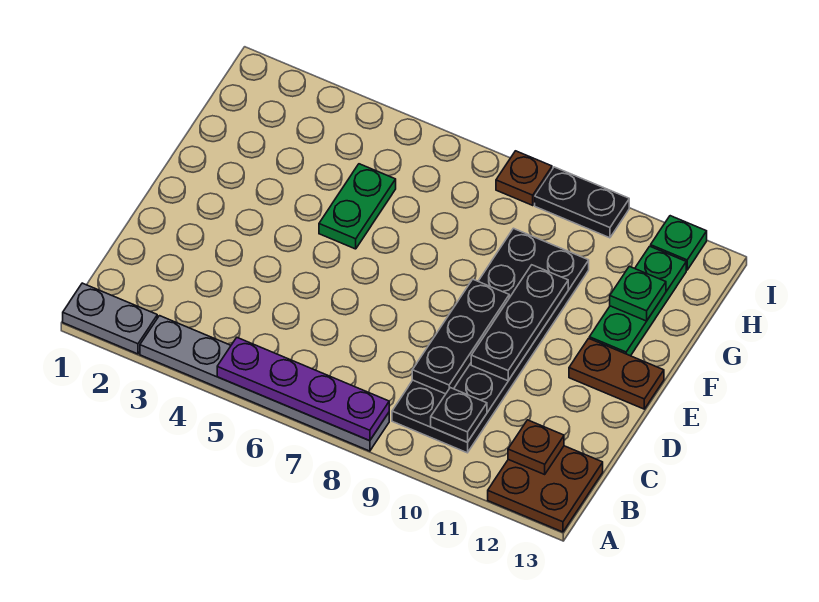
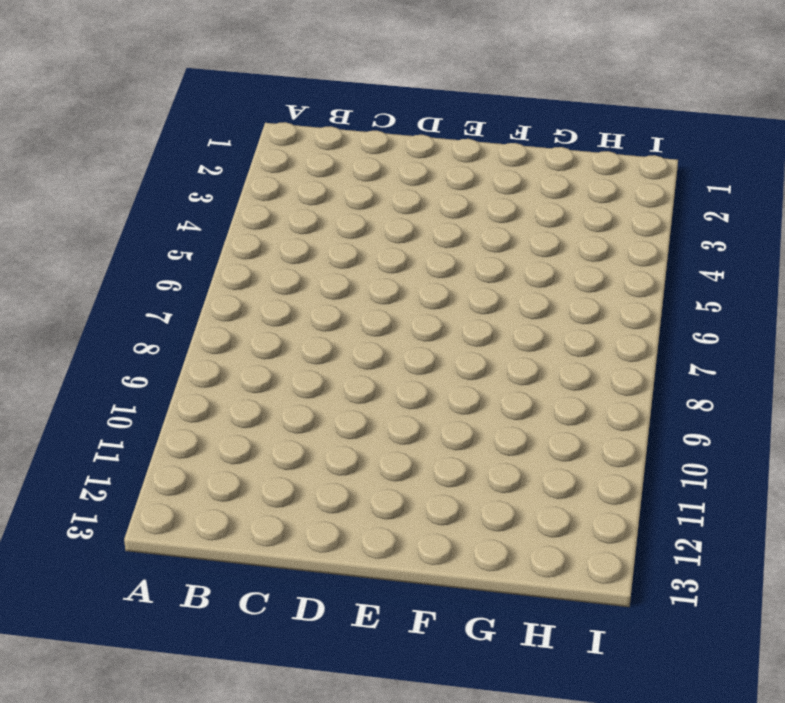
none -> grey 1x2 plate [63,283,157,354]
none -> grey 1x6 plate [140,316,389,451]
none -> brown 2x2 plate [488,446,603,532]

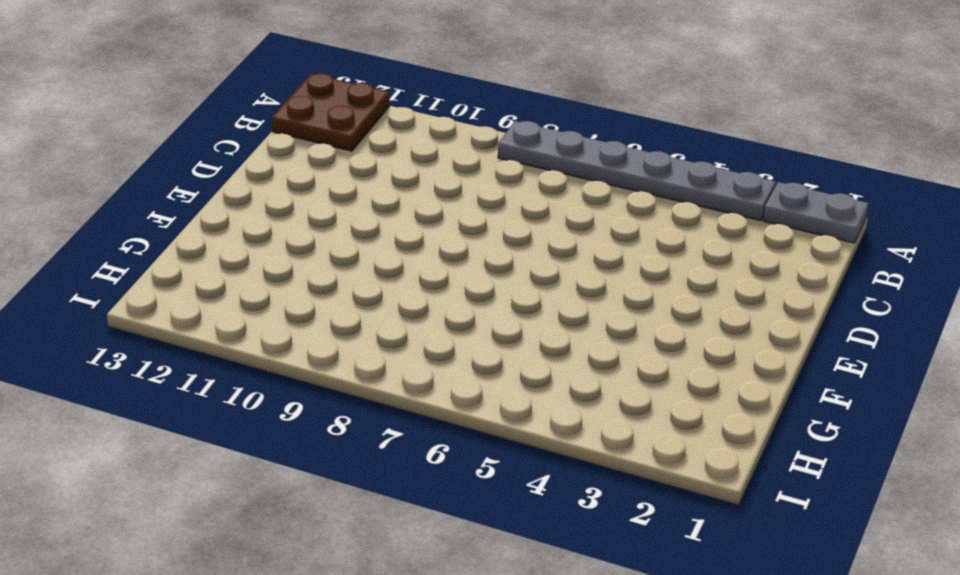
none -> black 2x6 plate [392,228,589,453]
none -> brown 1x2 plate [569,338,664,409]
none -> green 1x2 plate [319,164,396,249]

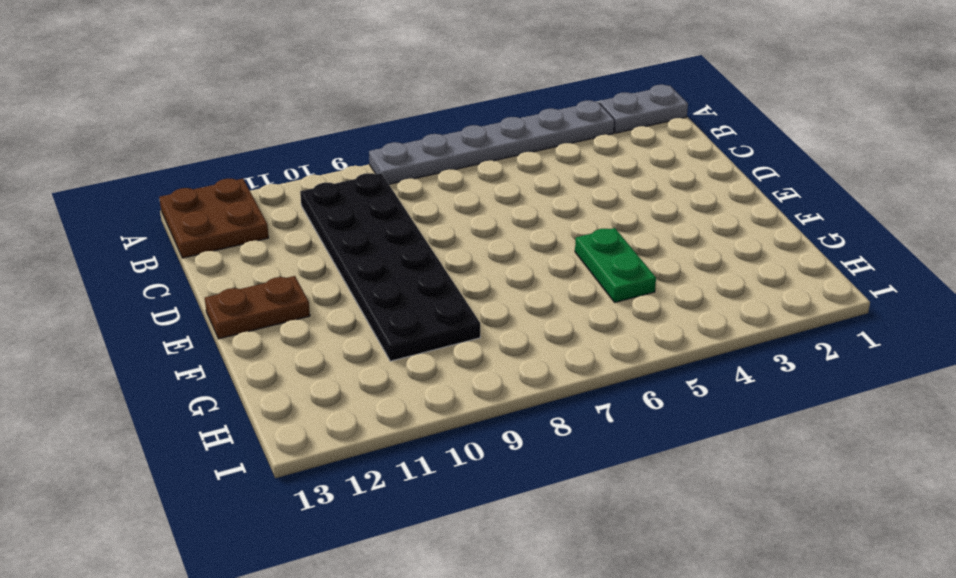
none -> green 1x3 plate [589,246,686,356]
none -> brown 1x1 plate [496,151,552,205]
none -> black 1x2 plate [535,167,629,238]

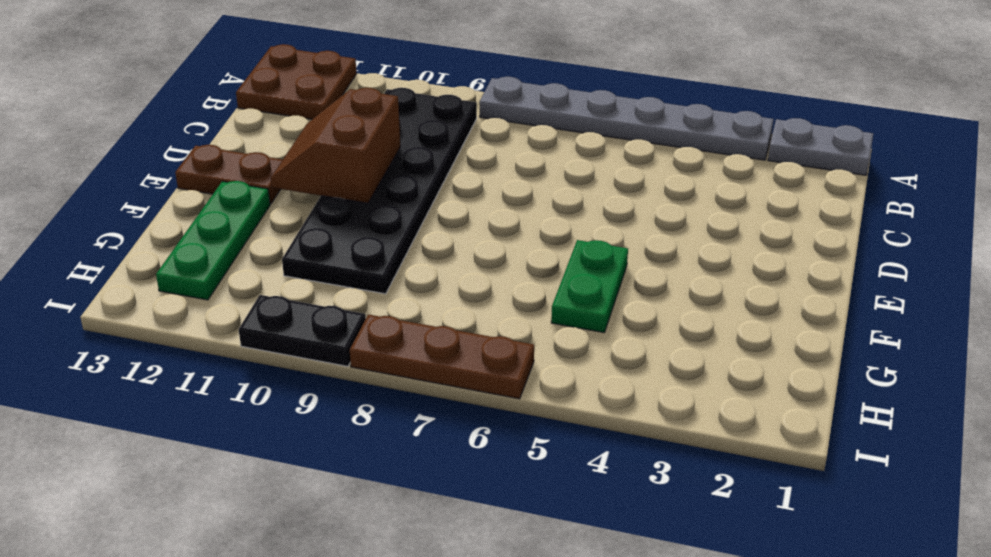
brown 2x2 slope [271,88,400,203] -> black 1x3 plate [471,265,568,381]
brown 1x3 plate [350,314,534,399] -> brown 1x1 plate [496,151,552,205]
none -> green 1x1 plate [651,216,707,270]
none -> purple 1x4 plate [217,338,389,441]
none -> black 1x1 plate [431,388,487,442]

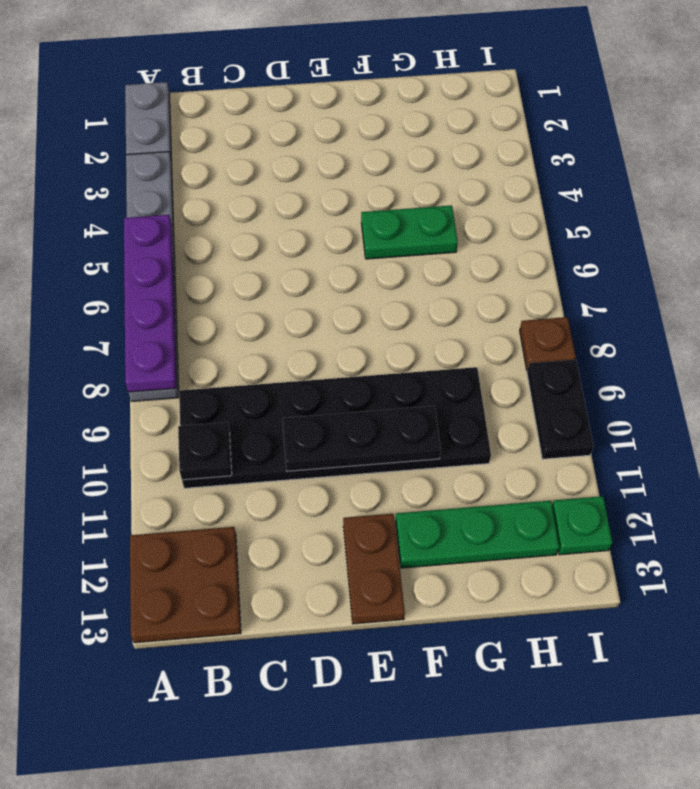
none -> brown 1x1 plate [508,420,564,474]
none -> black 1x3 plate [412,279,509,394]
none -> green 1x1 plate [610,266,666,321]

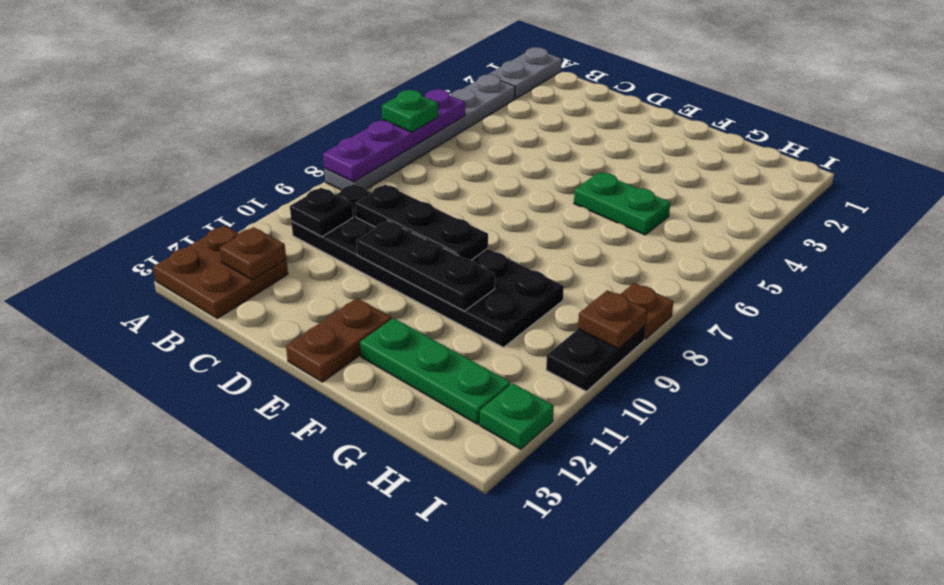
green 1x1 plate [382,90,438,132] -> green 1x1 plate moved to [610,266,666,321]
brown 1x1 plate [578,290,648,349] -> none

